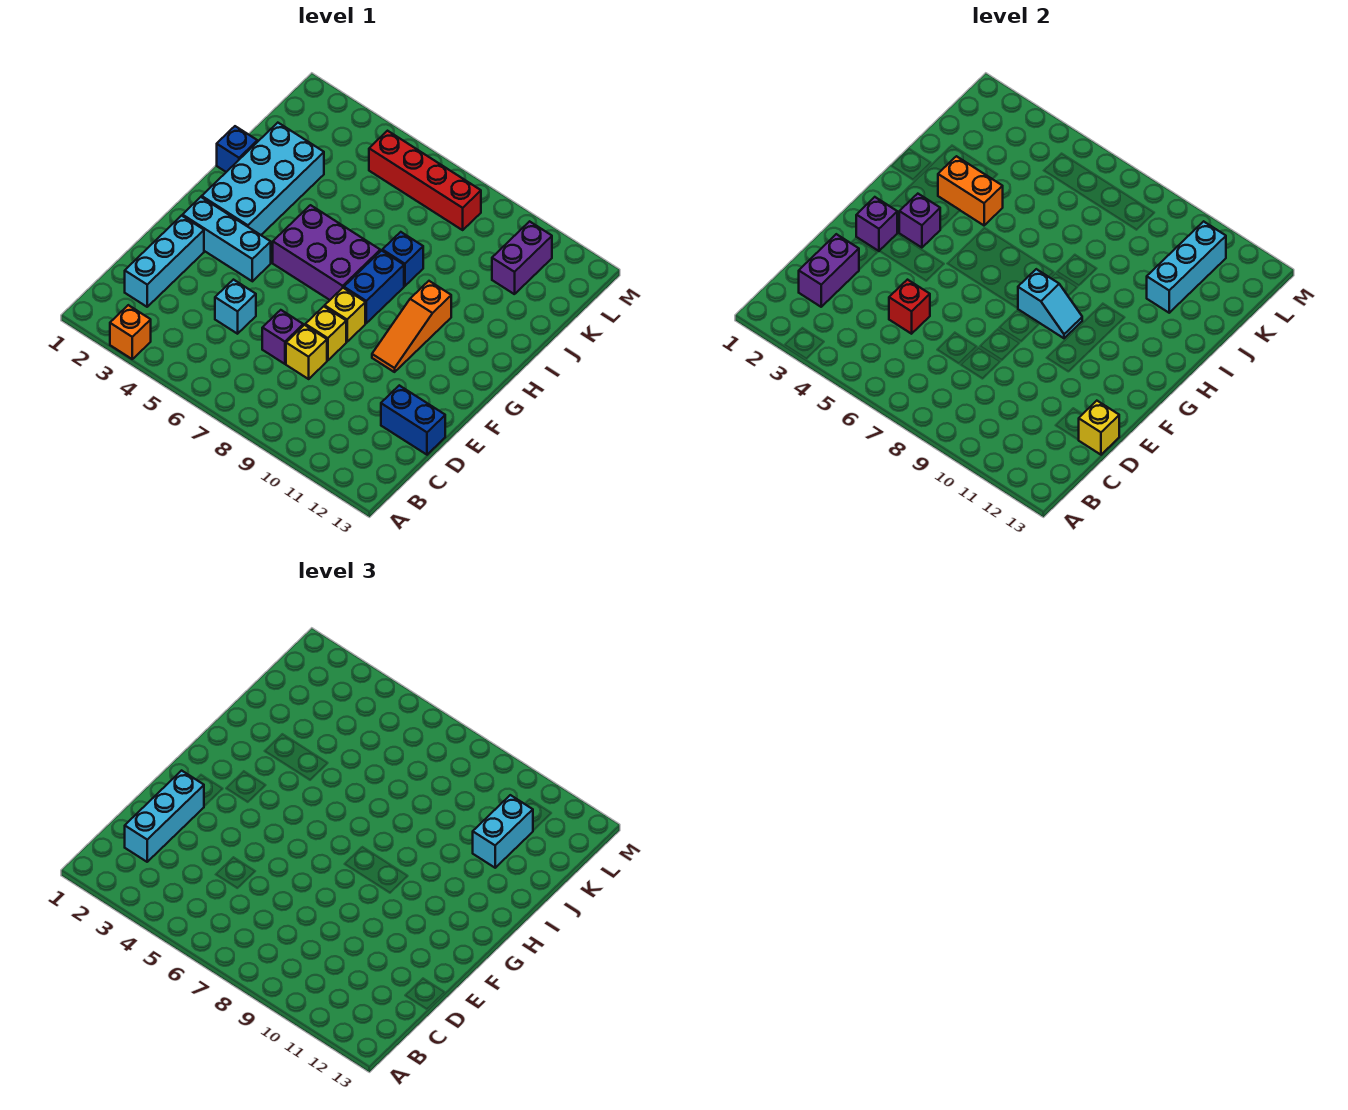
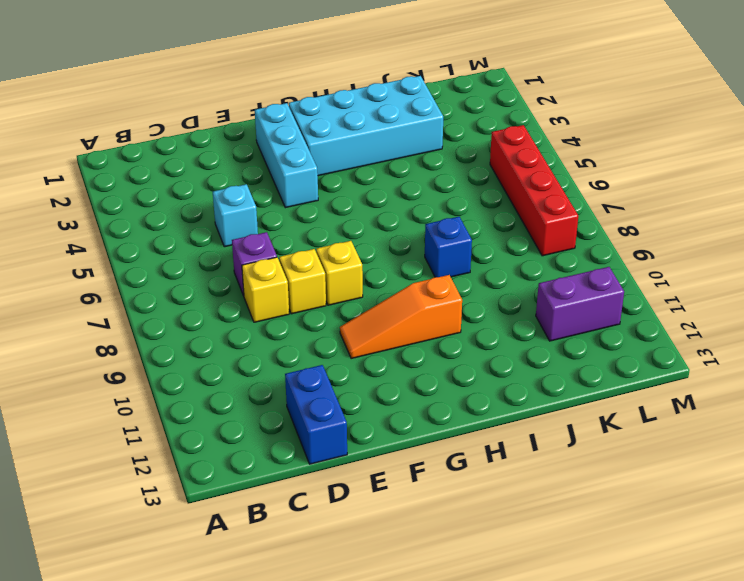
none -> orange 1x1 brick [110,305,151,359]
none -> cyan 1x3 brick [125,216,204,307]
none -> purple 2x3 brick [273,205,380,300]

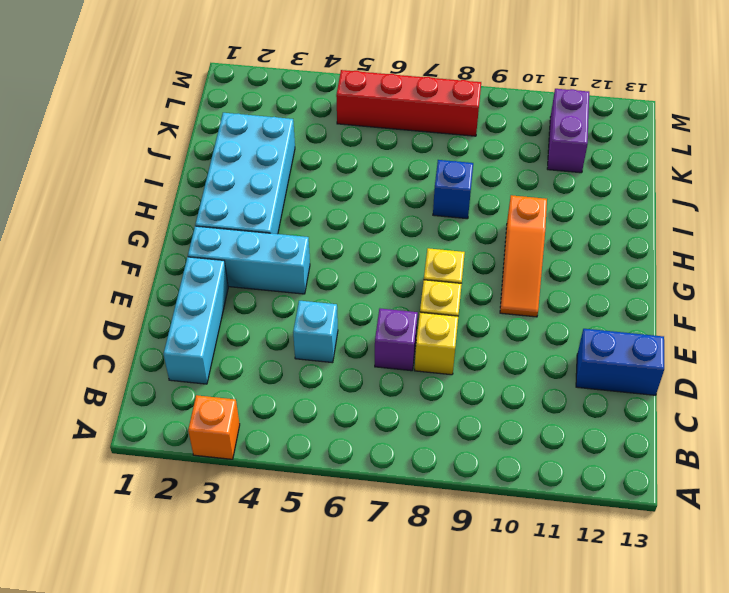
none -> purple 2x3 brick [273,205,380,300]
none -> blue 1x2 brick [344,251,404,323]
none -> blue 1x1 brick [217,126,257,172]

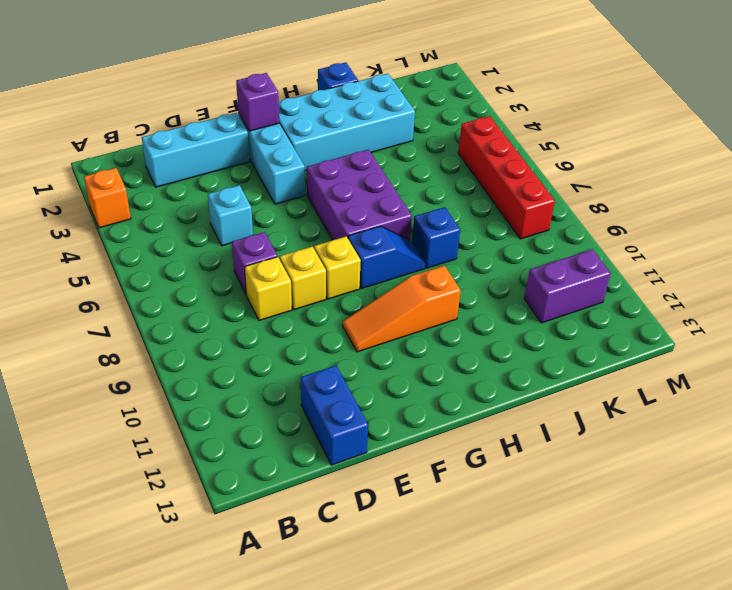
blue 1x2 slope [348,226,425,289] -> blue 1x2 brick [344,251,404,323]
none -> purple 1x2 brick [799,234,859,307]
none -> red 1x1 brick [889,280,930,334]
none -> yellow 1x1 brick [1079,401,1119,455]

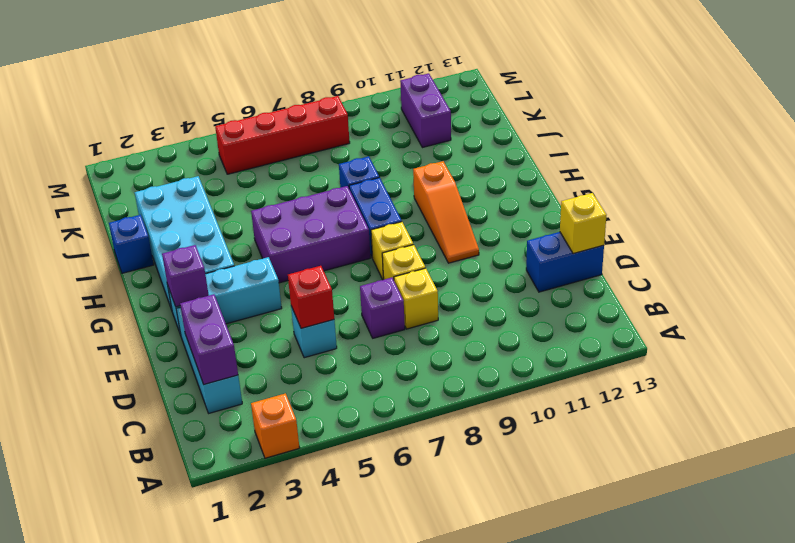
none -> purple 1x1 brick [899,194,940,248]
none -> cyan 1x2 slope [1018,269,1082,338]
none -> orange 1x2 brick [938,156,1003,225]

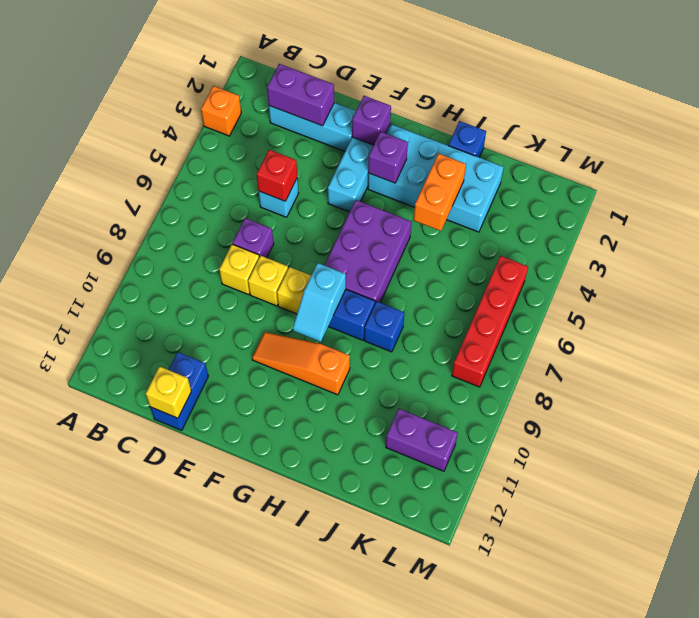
none -> cyan 1x3 brick [1147,221,1226,313]
none -> cyan 1x3 brick [125,771,204,862]
none -> cyan 1x2 brick [473,795,533,868]

